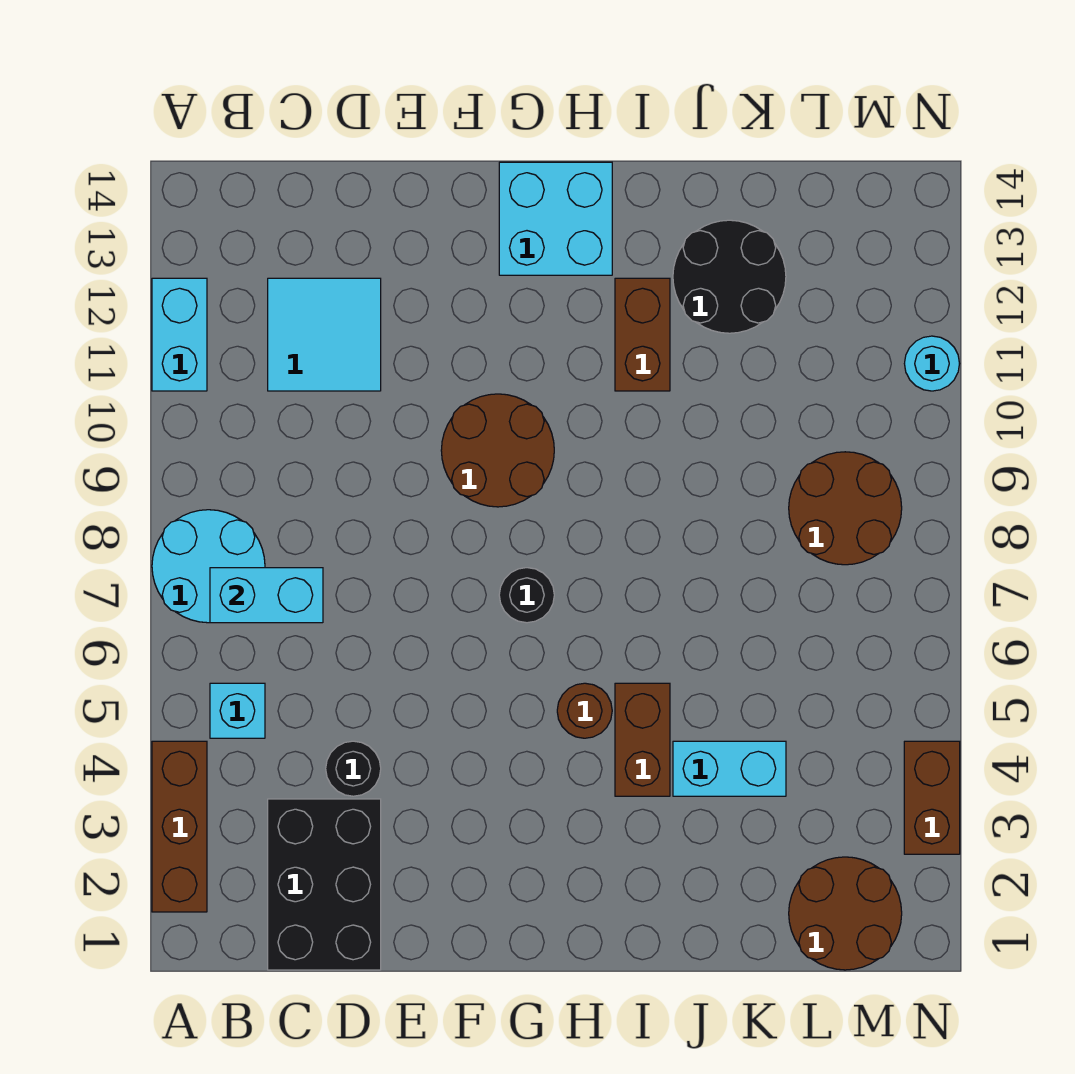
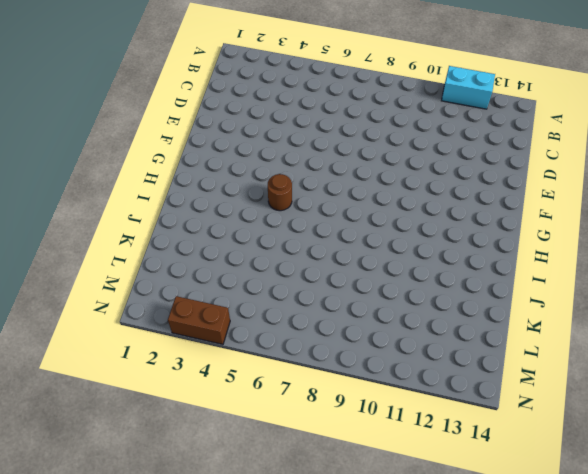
none -> brown 1x3 brick [152,741,207,912]
none -> cyan 2x2 round brick [152,510,265,623]
none -> cyan 1x1 brick [210,683,265,738]

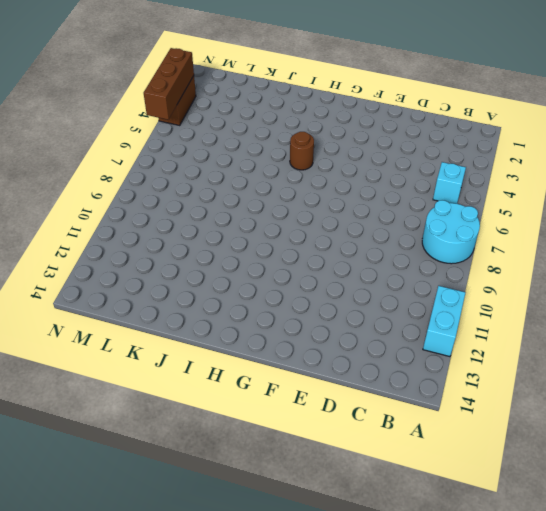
brown 1x3 brick [144,48,194,120] -> brown 1x3 brick moved to [152,741,207,912]
none -> black 2x3 brick [268,799,381,970]
none -> cyan 2x2 tile [268,278,381,391]
none -> black 1x1 round brick [326,741,381,796]

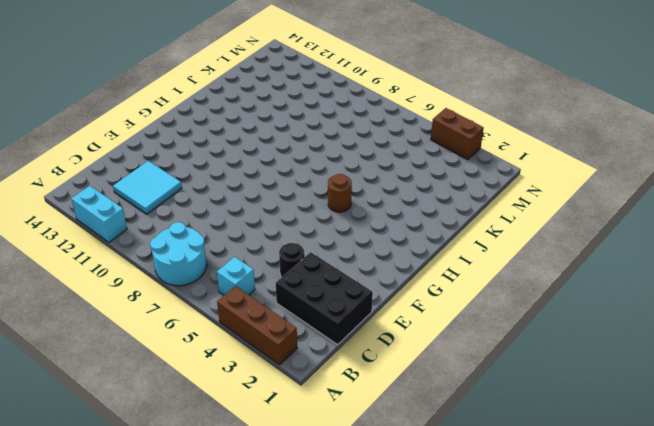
none -> brown 2x2 round brick [441,394,554,507]
none -> black 1x1 round brick [499,568,554,623]
none -> cyan 2x2 brick [499,162,612,275]

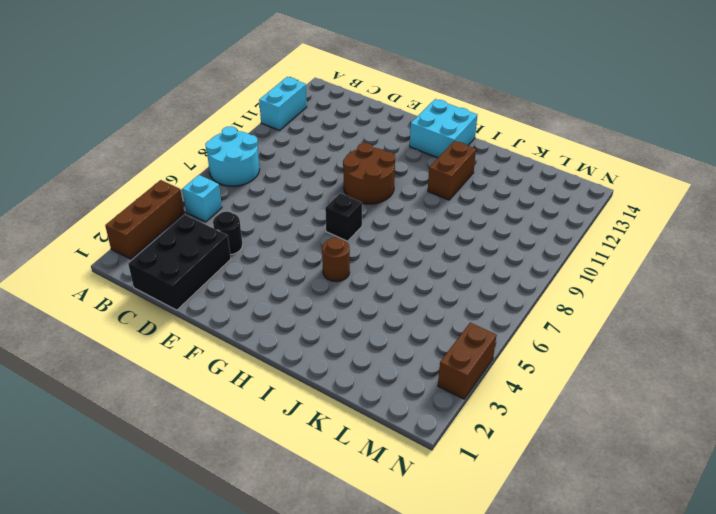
black 1x1 brick [325,193,362,241] -> black 1x1 round brick [499,568,554,623]
none -> cyan 2x2 tile [268,278,381,391]
none -> brown 1x2 brick [615,683,670,796]
none -> cyan 1x2 brick [673,741,786,796]

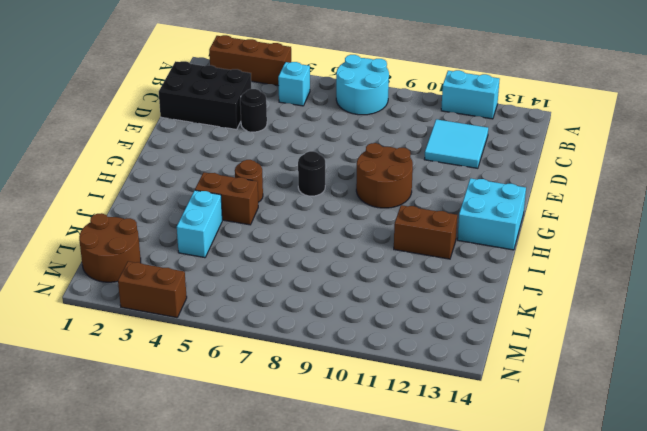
none -> black 2x2 round brick [673,220,786,333]
none -> brown 2x2 round brick [789,452,902,565]
none -> cyan 1x1 round brick [904,336,960,391]

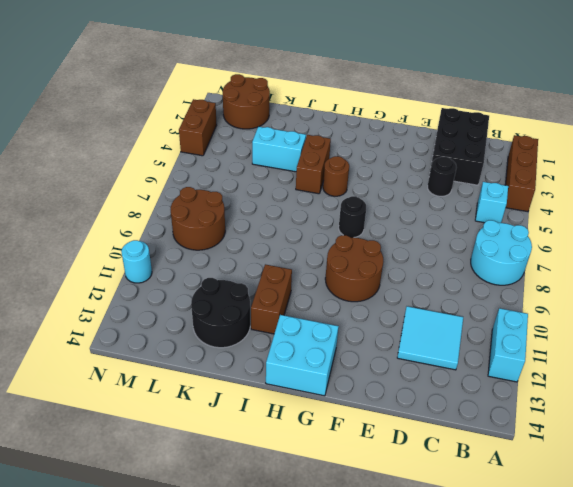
none -> cyan 1x2 brick [210,568,323,623]

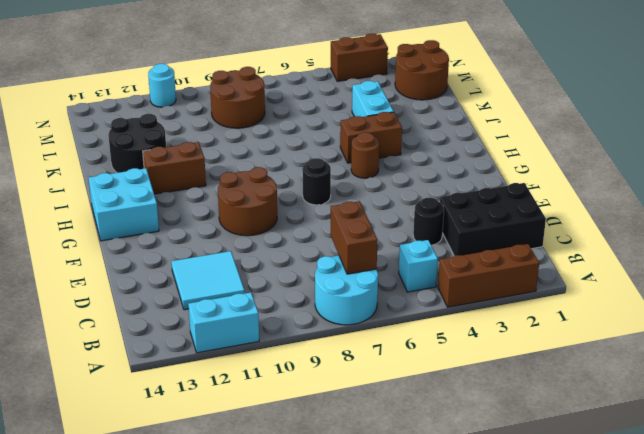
brown 1x2 brick [330,201,377,274] -> cyan 1x2 brick [210,568,323,623]

